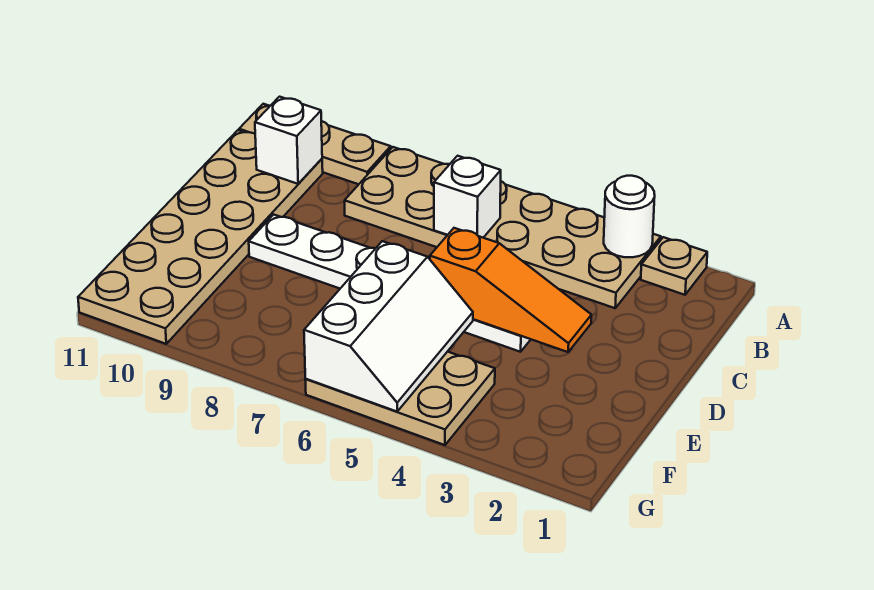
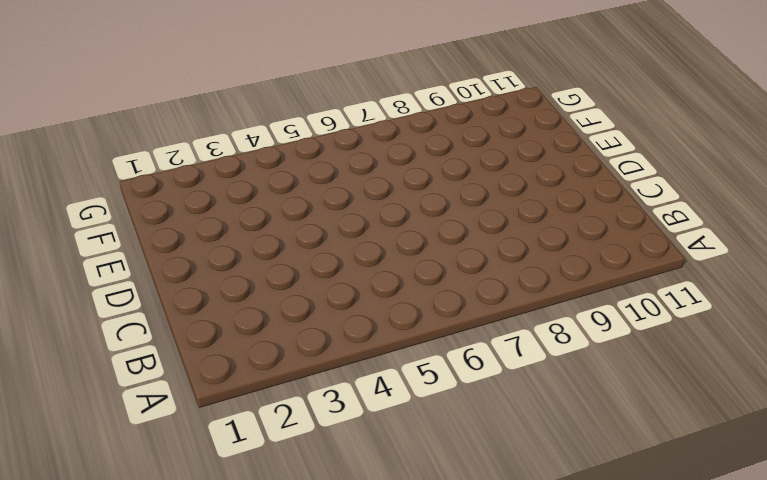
none -> tan 1x1 plate [641,237,707,295]
none -> tan 2x6 plate [345,147,661,308]

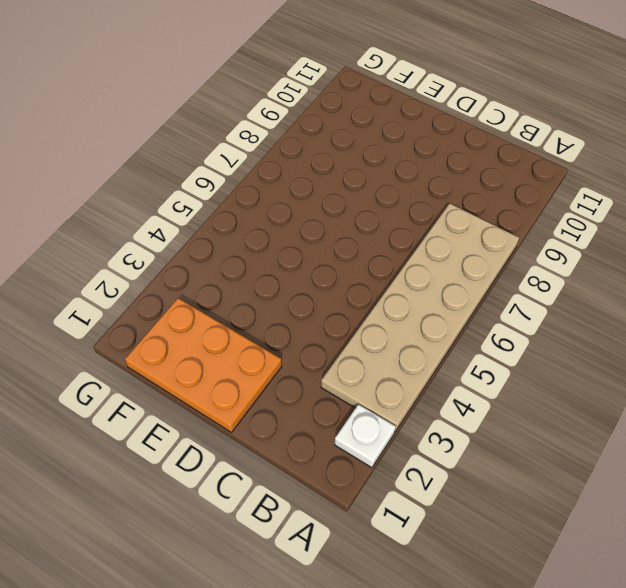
white 1x1 plate [335,404,396,468] -> tan 1x1 plate [641,237,707,295]
orange 2x3 plate [125,298,282,432] -> none
none -> tan 1x3 plate [239,104,391,184]
none -> tan 2x6 plate [78,130,323,344]

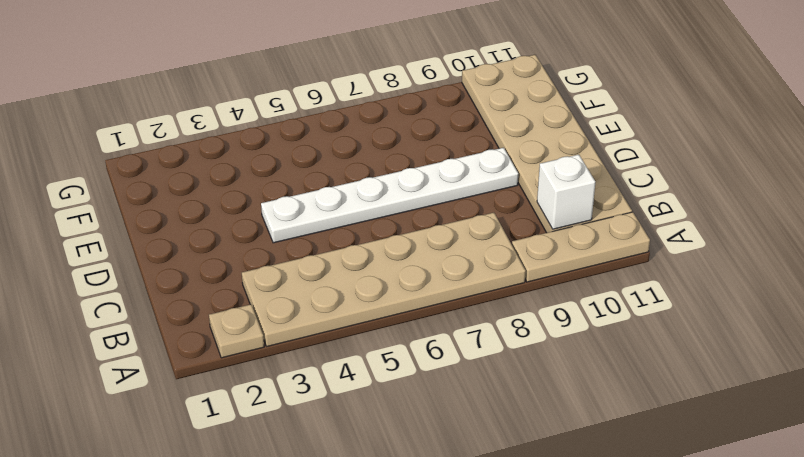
none -> tan 2x3 plate [305,352,495,445]
none -> white 1x1 round brick [604,176,655,257]

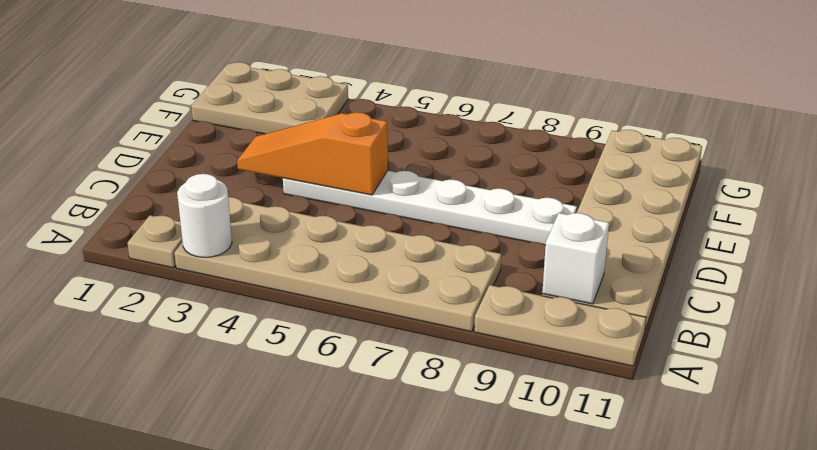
tan 2x3 plate [191,62,348,134] -> tan 2x3 plate moved to [305,352,495,445]
none -> white 1x1 brick [434,156,501,238]
none -> white 2x3 slope [304,241,473,412]

